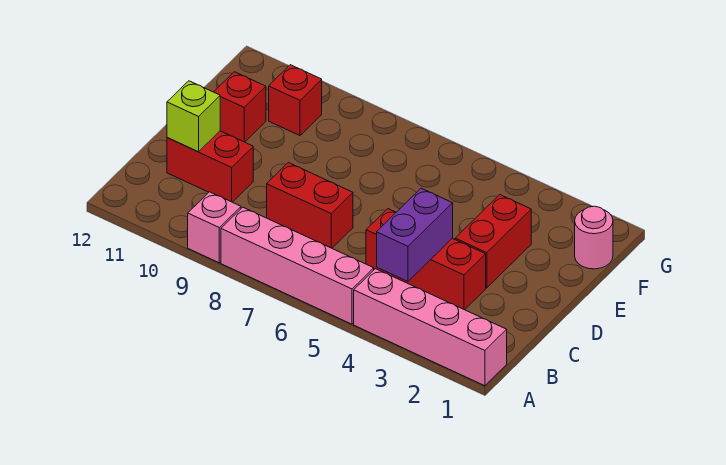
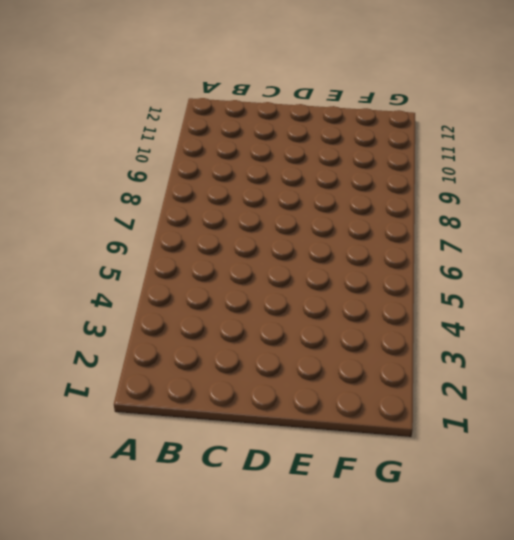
none -> pink 1x4 brick [354,269,507,386]
none -> pink 1x4 brick [221,207,374,324]
none -> pink 1x1 brick [188,192,241,263]

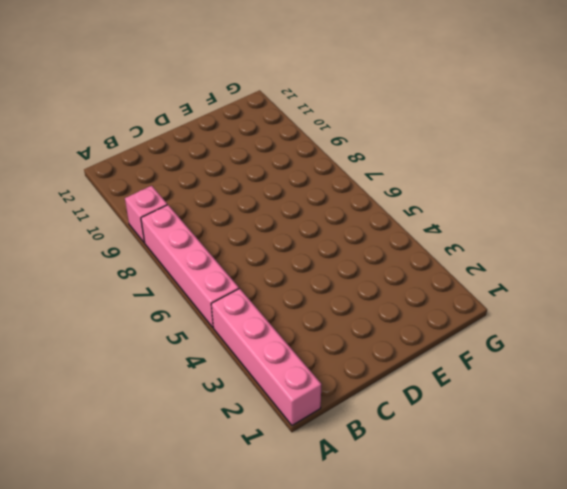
none -> red 1x3 brick [366,209,486,310]
none -> red 1x2 brick [267,163,353,248]
none -> red 1x2 brick [167,131,253,202]

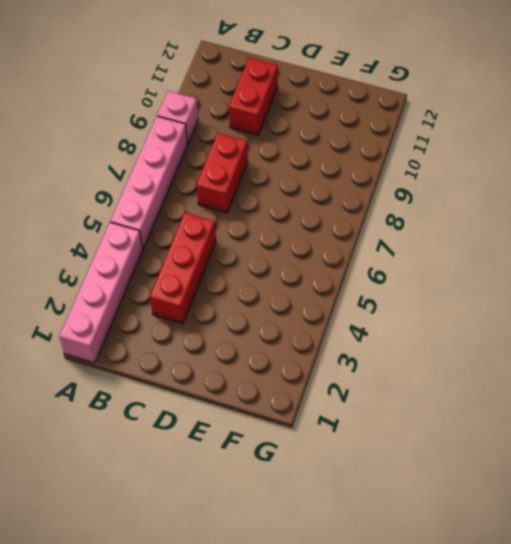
none -> red 1x2 brick [455,195,531,288]
none -> red 1x1 brick [214,72,266,142]
none -> pink 1x1 round brick [575,206,613,269]

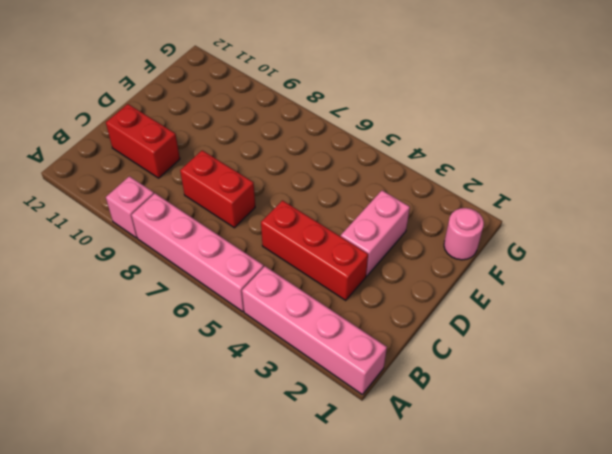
pink 1x2 brick [341,191,410,276] -> red 1x2 brick [455,195,531,288]
none -> red 1x1 brick [214,72,266,142]
none -> red 1x1 brick [269,65,322,136]
none -> purple 1x2 brick [377,188,453,281]

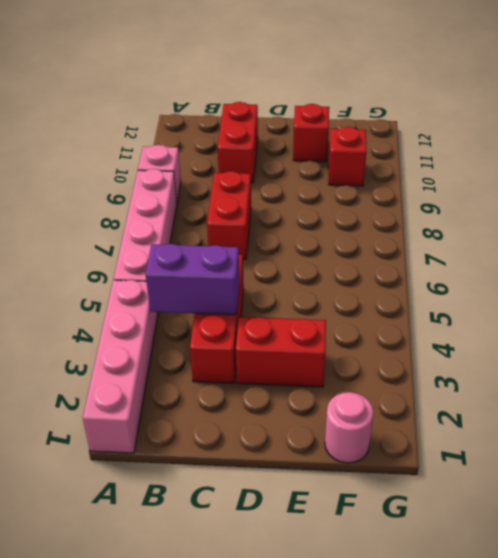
none -> lime 1x1 brick [167,81,220,152]

